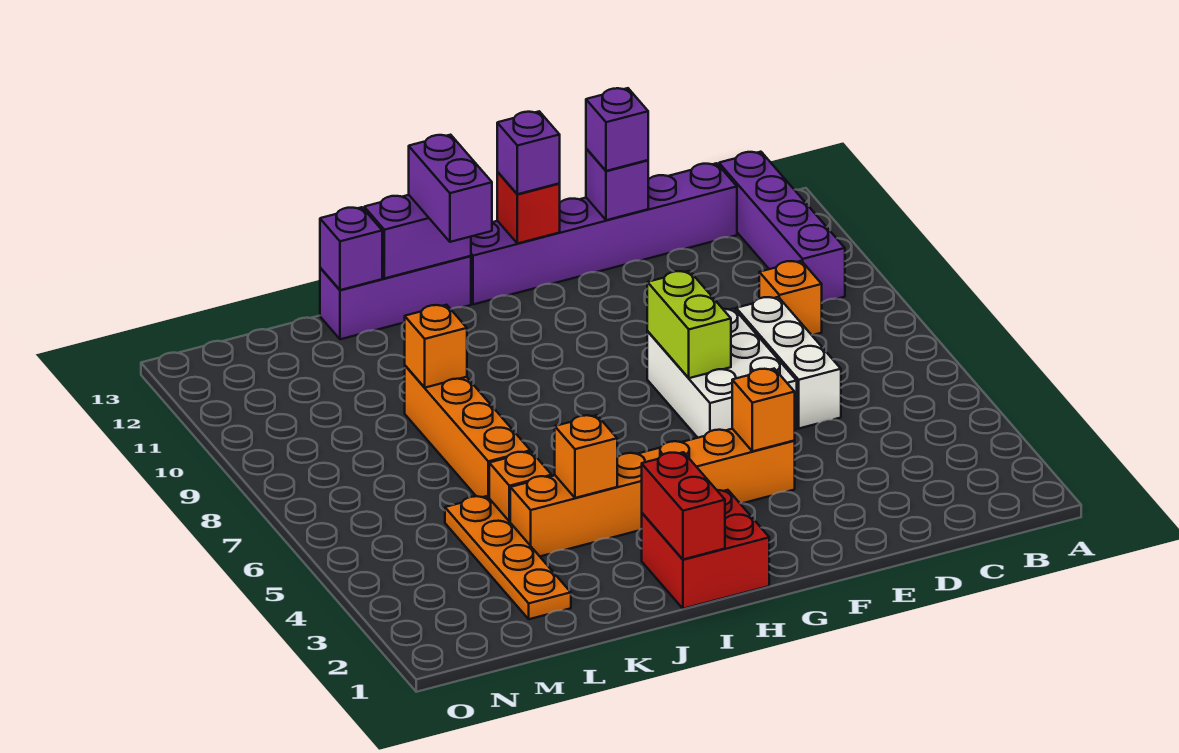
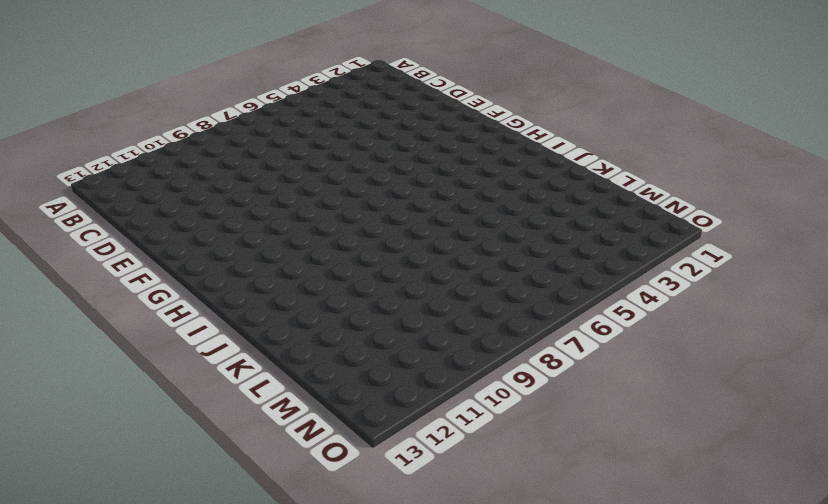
none -> purple 1x4 brick [719,152,845,302]
none -> orange 1x1 brick [759,261,822,335]
none -> purple 1x6 brick [471,163,737,304]

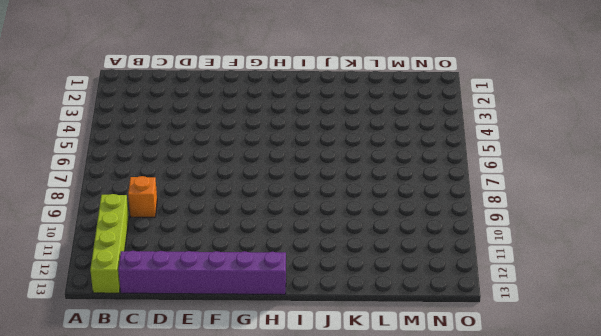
lime 1x4 brick [90,194,129,293] -> purple 1x4 brick [719,152,845,302]
none -> white 1x3 brick [736,297,841,428]
none -> white 2x3 brick [647,309,797,438]
none -> orange 1x6 brick [510,429,795,556]

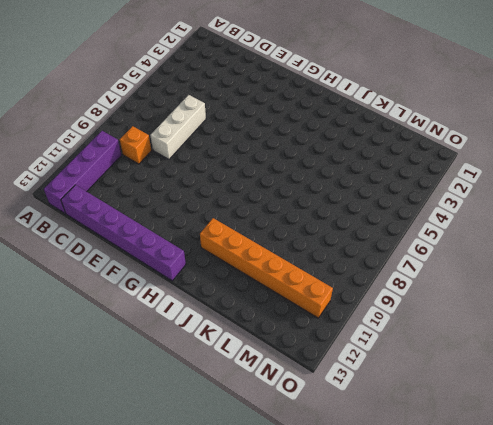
orange 1x6 brick [200,218,333,318] -> orange 1x6 brick moved to [510,429,795,556]
none -> white 2x3 brick [647,309,797,438]
none -> red 2x2 brick [642,490,769,609]
none -> purple 1x3 brick [320,256,471,339]

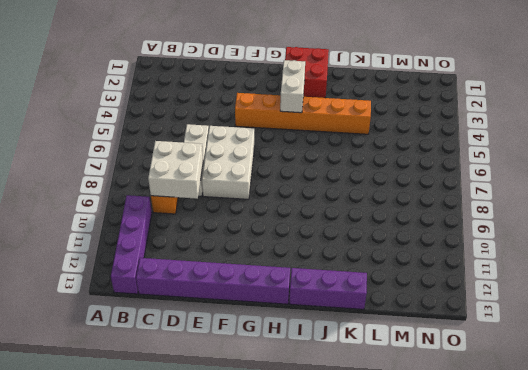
white 2x2 brick [148,141,203,199] -> none
white 1x2 brick [280,60,305,113] -> none
none -> orange 1x1 brick [489,452,552,522]
none -> orange 1x4 brick [405,366,530,498]
none -> orange 1x4 plate [445,496,571,619]

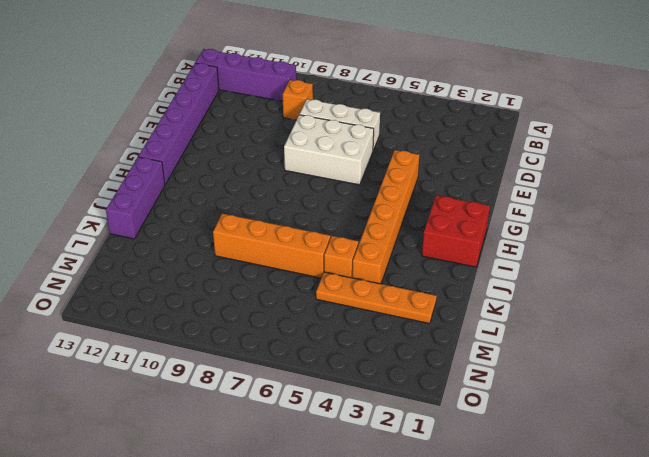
none -> purple 1x1 brick [586,149,648,220]
none -> orange 1x1 brick [732,369,795,451]
none -> lime 1x2 brick [647,271,731,378]

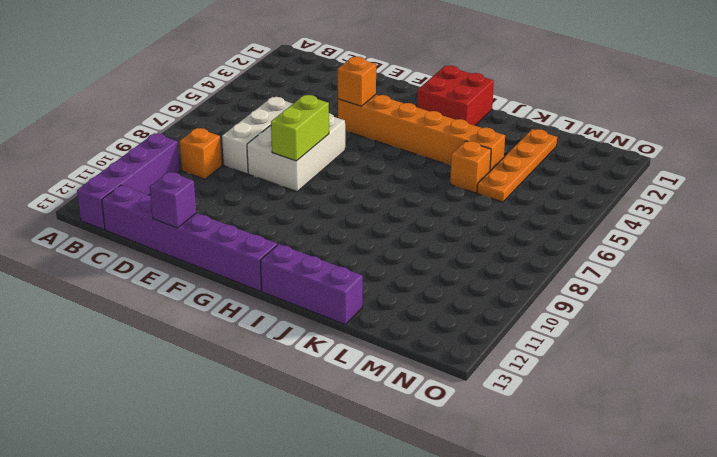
none -> orange 1x4 brick [405,366,530,498]
none -> red 1x1 brick [497,172,560,244]
none -> red 1x2 brick [642,452,725,559]

